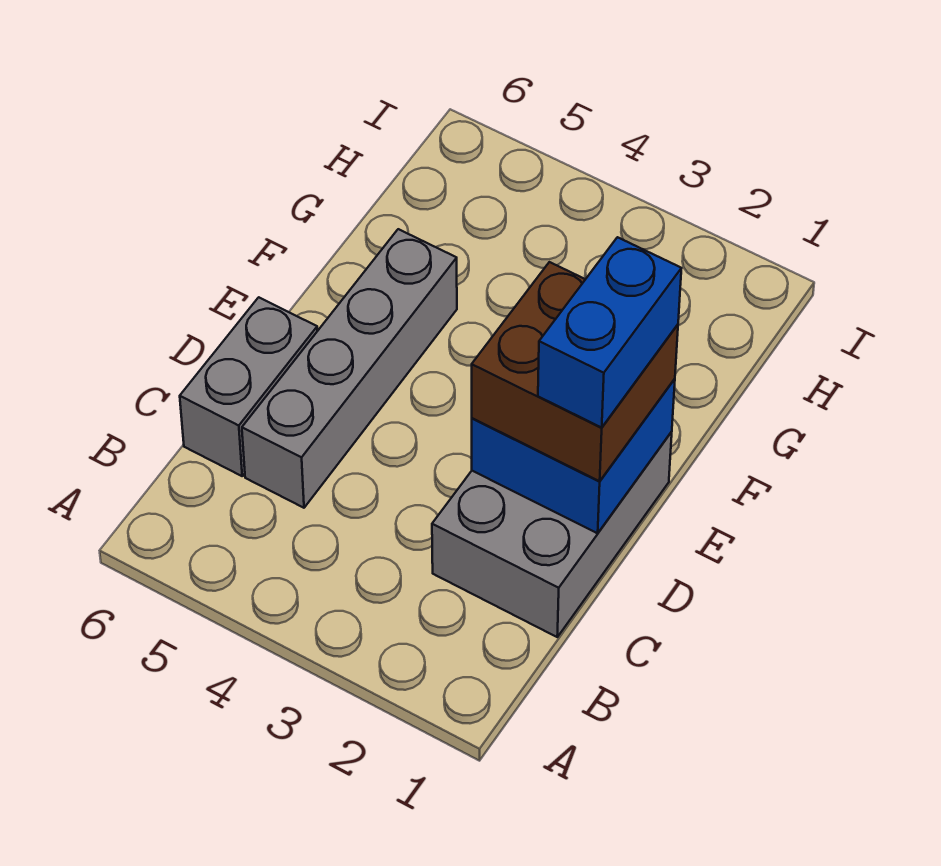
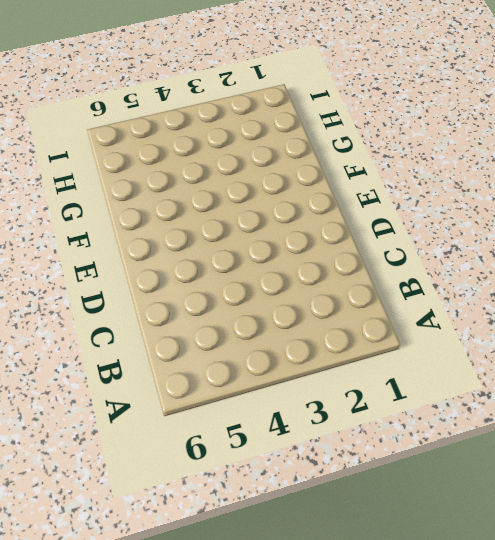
none -> grey 2x3 brick [432,432,672,637]
none -> grey 1x4 brick [242,229,457,508]

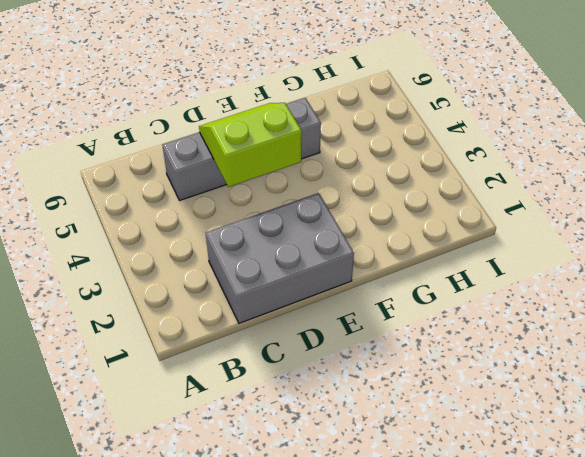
lime 2x2 slope [199,103,302,187] -> none
none -> grey 1x2 brick [180,297,317,476]
none -> blue 2x2 brick [472,379,675,533]

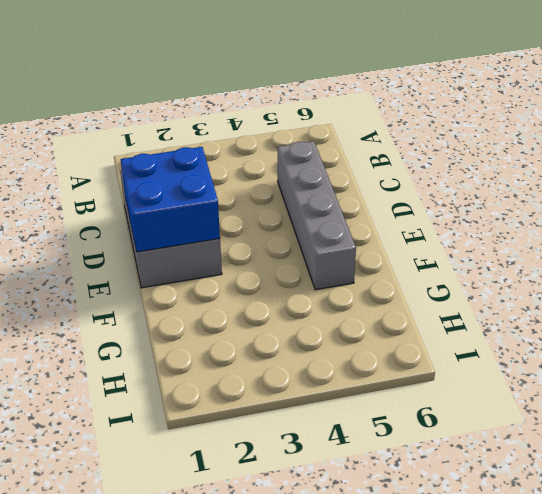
none -> grey 1x2 brick [180,297,317,476]
none -> brown 2x2 brick [472,262,678,481]

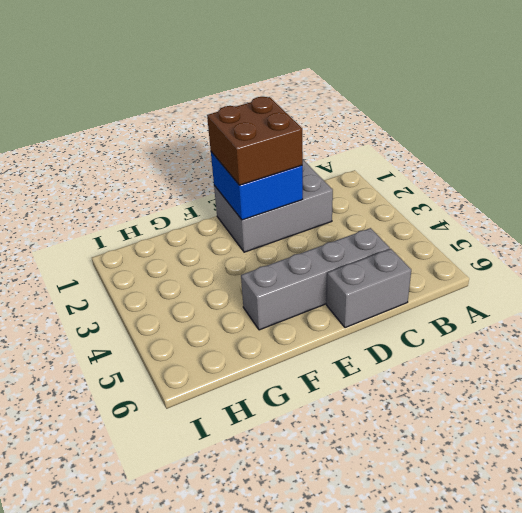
none -> blue 1x2 brick [538,237,682,427]

